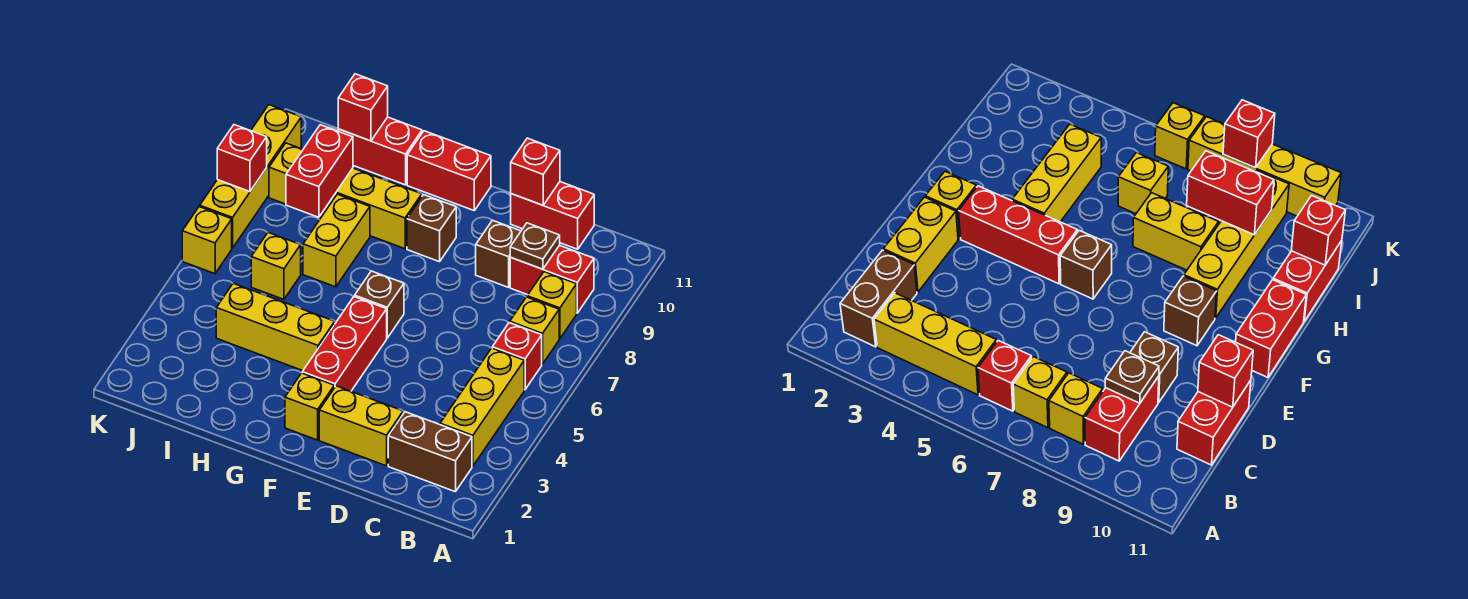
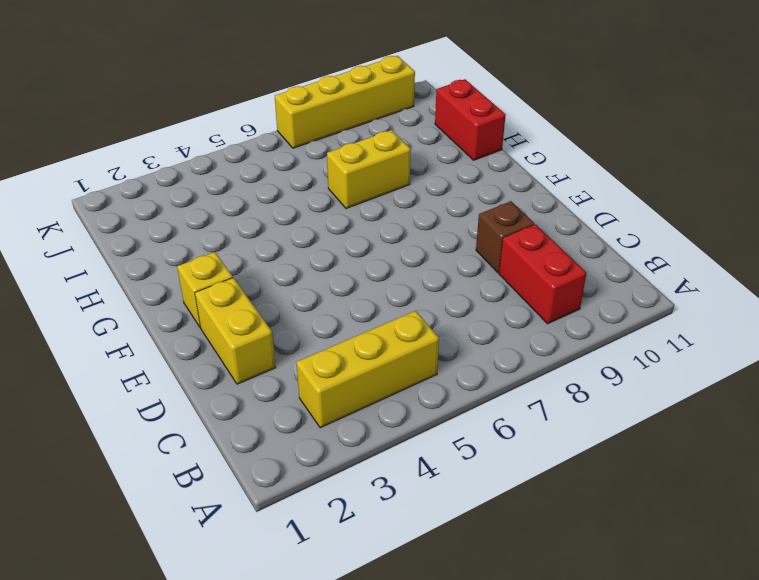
none -> brown 1x2 brick [388,412,472,492]
none -> red 1x1 brick [492,323,542,390]
none -> yellow 1x1 brick [510,297,559,364]

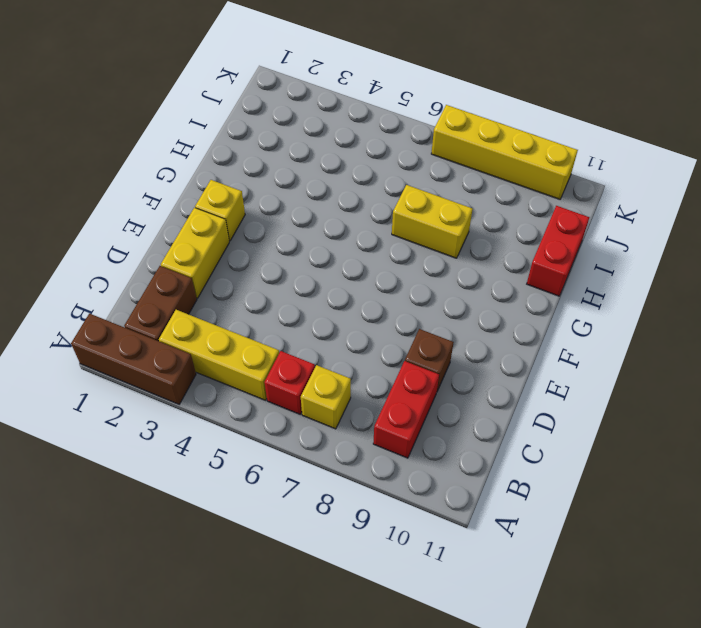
brown 1x3 brick [71,314,196,404] -> none
none -> yellow 1x1 brick [527,272,577,339]
none -> red 1x2 brick [511,182,594,249]
none -> red 1x3 brick [302,297,387,391]

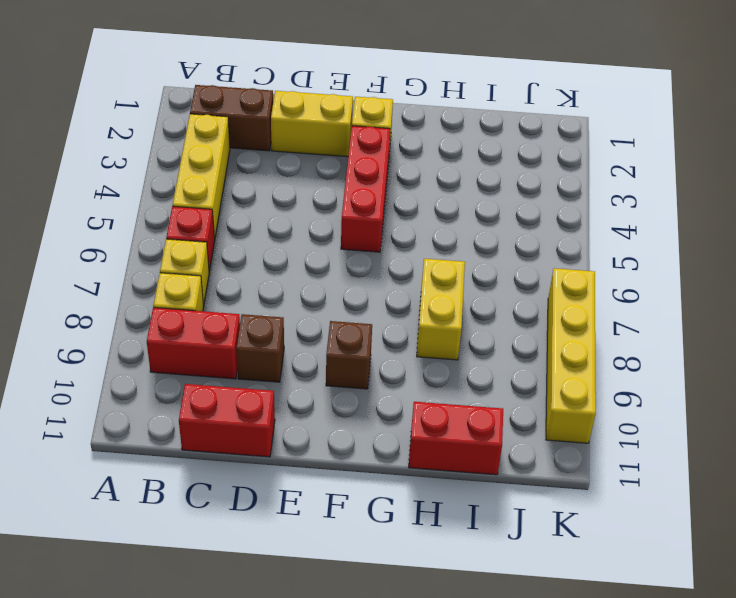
none -> brown 1x1 brick [355,271,404,338]
none -> red 1x2 brick [407,131,491,210]
none -> yellow 1x3 brick [216,283,335,371]

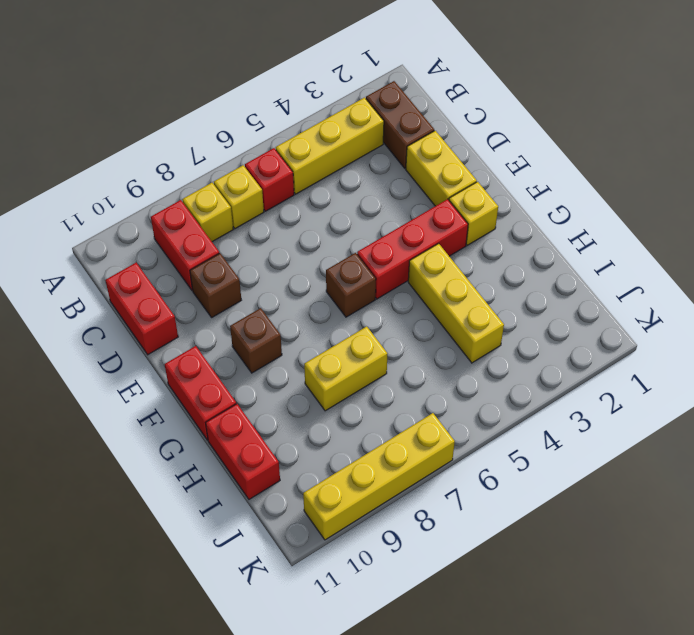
none -> yellow 1x4 brick [269,143,422,249]
none -> yellow 1x1 brick [251,233,301,299]
none -> yellow 1x1 brick [182,207,232,274]

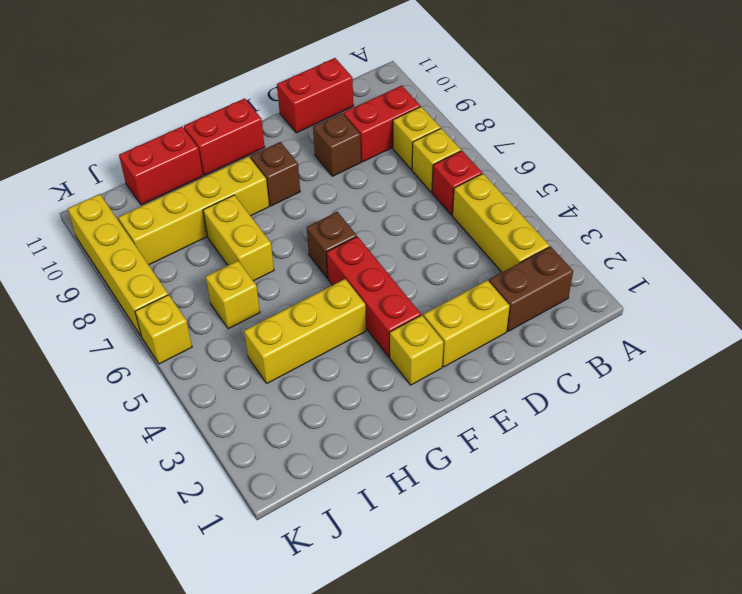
none -> brown 1x1 plate [510,223,560,269]
none -> red 1x1 brick [511,138,560,205]
none -> red 1x2 brick [286,125,353,217]

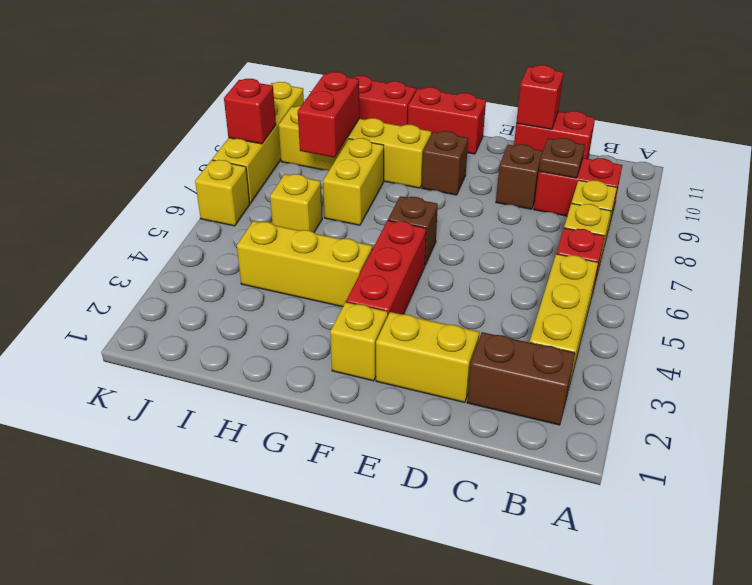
none -> red 1x1 brick [338,74,388,141]

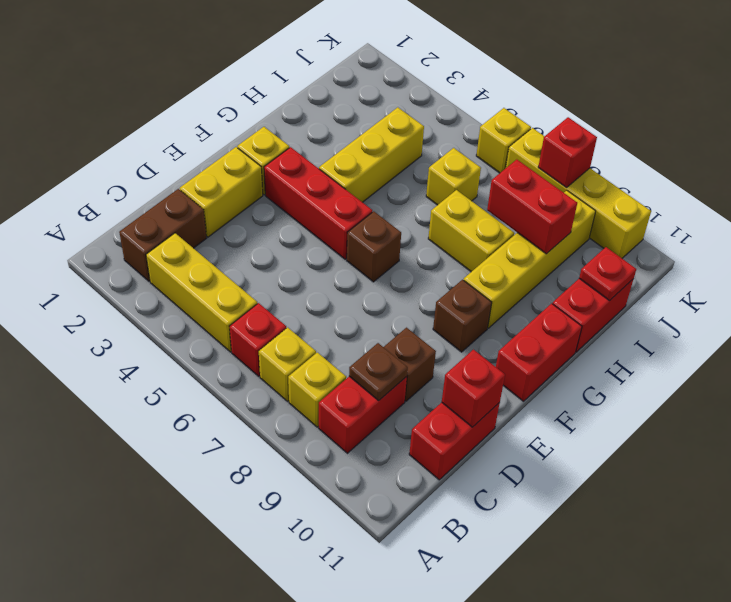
red 1x1 plate [579,247,636,301] -> red 1x1 brick [338,74,388,141]

